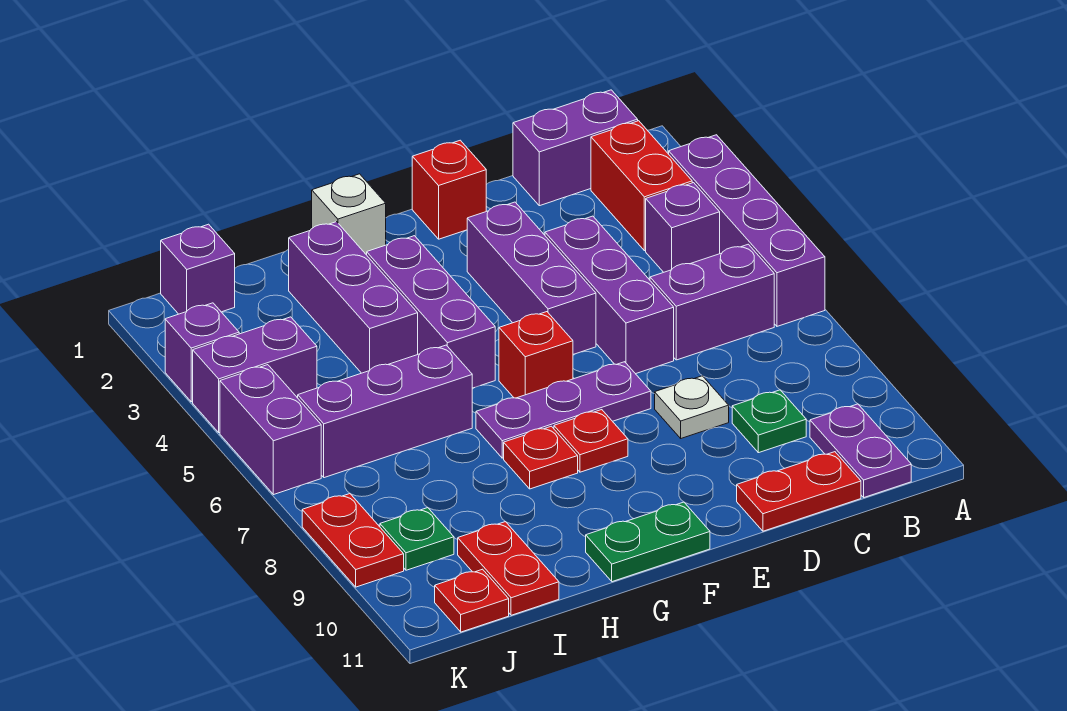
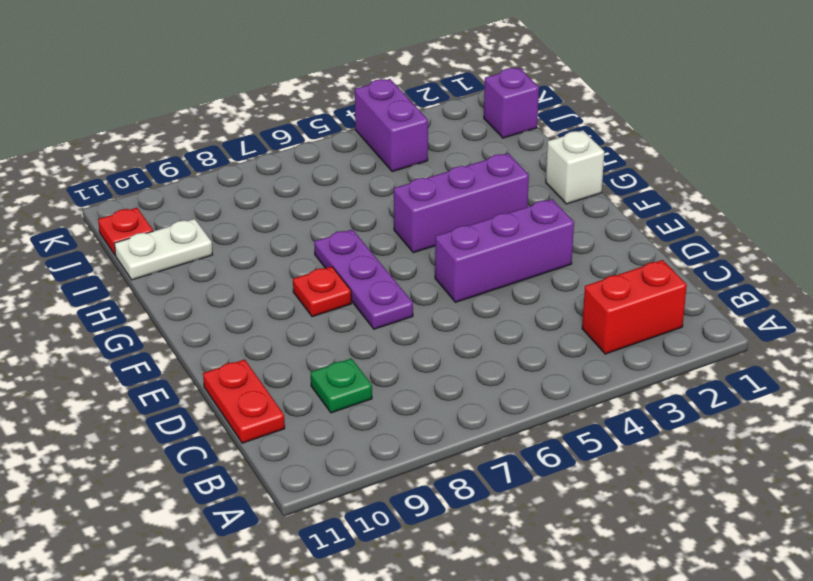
white 1x2 plate [114,219,212,280] -> red 1x2 plate [458,522,559,615]
none -> purple 1x4 brick [669,135,825,326]
none -> purple 1x2 brick [513,90,638,206]
none -> purple 1x1 brick [646,183,720,272]

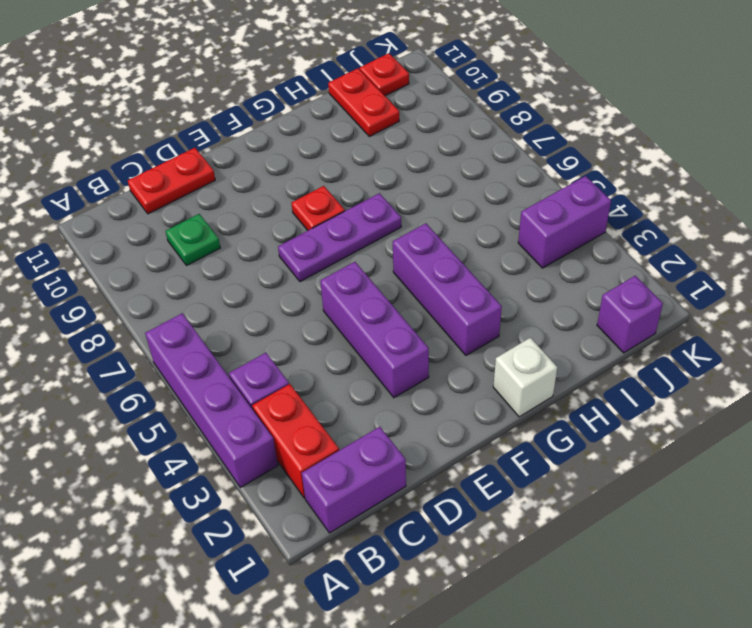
none -> purple 1x2 brick [650,244,774,360]
none -> purple 1x2 plate [810,404,911,497]
none -> purple 1x3 brick [545,216,674,374]

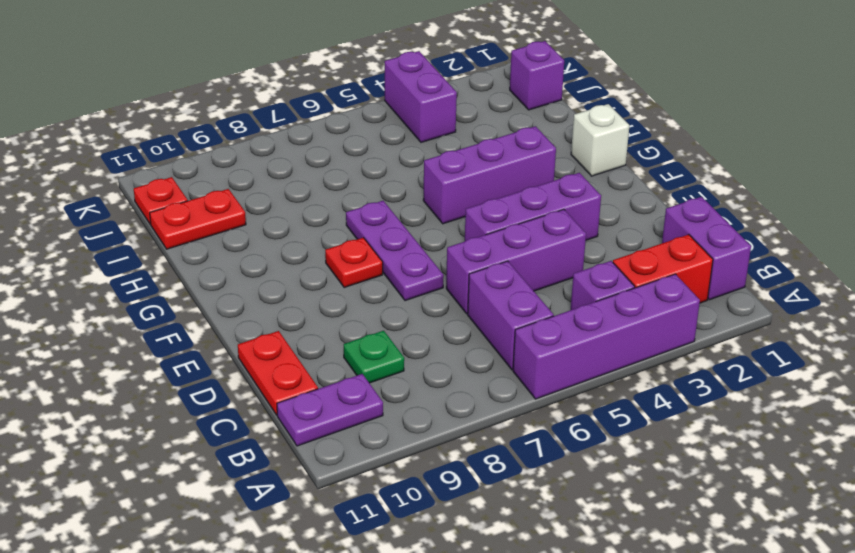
none -> white 1x1 plate [655,376,729,438]
none -> red 1x1 brick [412,140,486,239]
none -> red 1x1 brick [499,312,573,398]

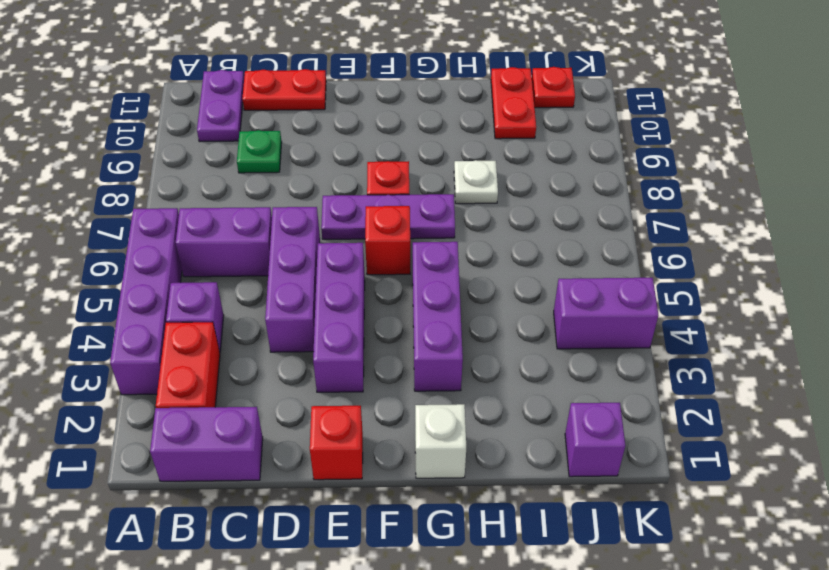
white 1x1 plate [454,160,498,204] -> white 1x1 plate moved to [655,376,729,438]
none -> green 1x2 plate [586,502,710,582]
none -> red 1x1 plate [504,426,578,489]
none -> purple 1x3 brick [289,222,418,373]

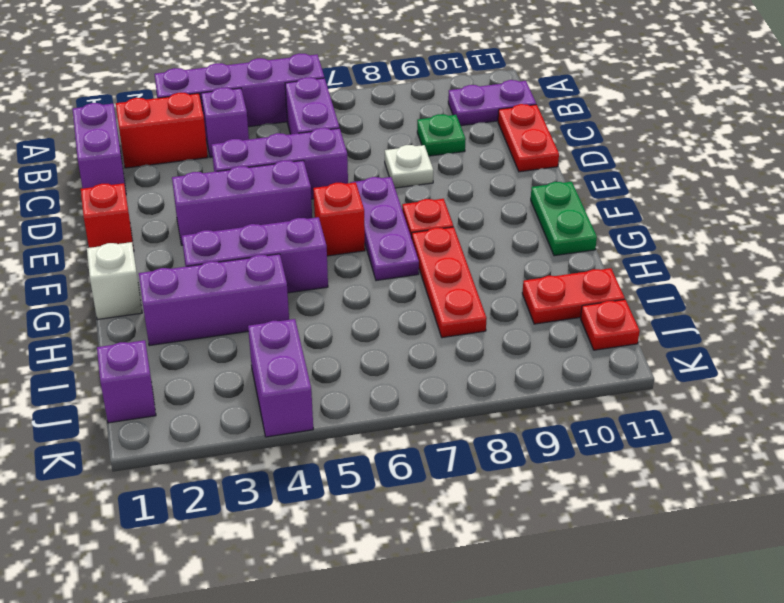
red 1x3 plate [412,227,487,338] -> red 1x1 plate [504,426,578,489]
none -> purple 1x3 brick [298,345,472,478]
none -> green 1x1 plate [380,508,454,570]
none -> purple 1x1 brick [165,303,239,402]

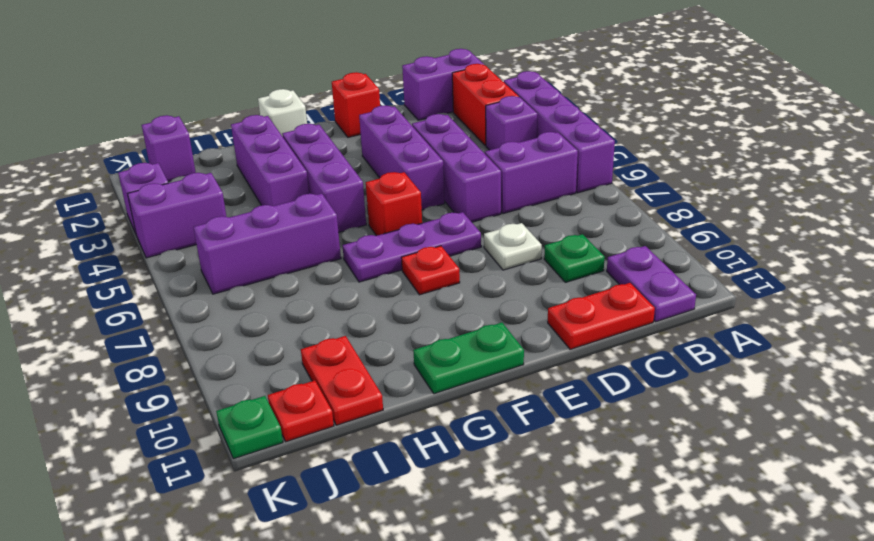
green 1x1 plate [216,396,283,459] -> green 1x1 plate moved to [380,508,454,570]
none -> red 1x1 plate [504,426,578,489]
none -> purple 1x2 brick [220,365,321,495]
none -> red 1x2 plate [302,494,404,587]

